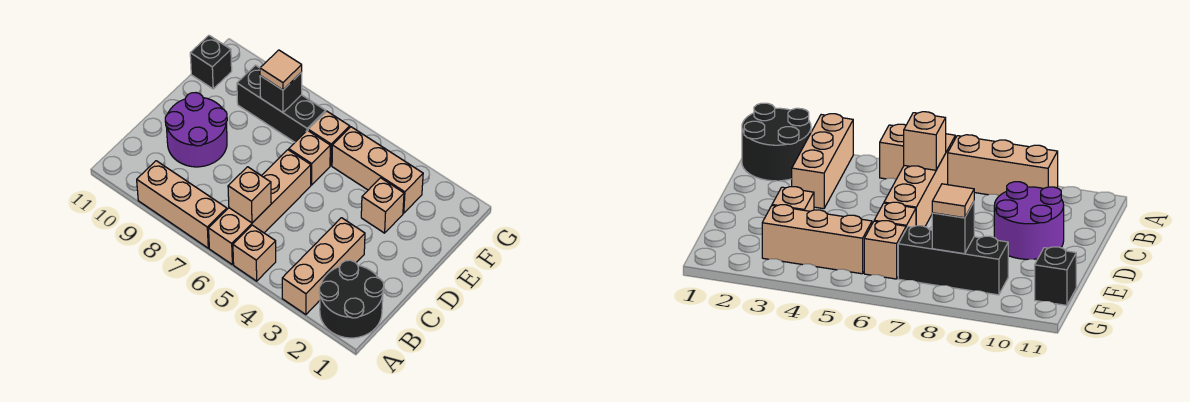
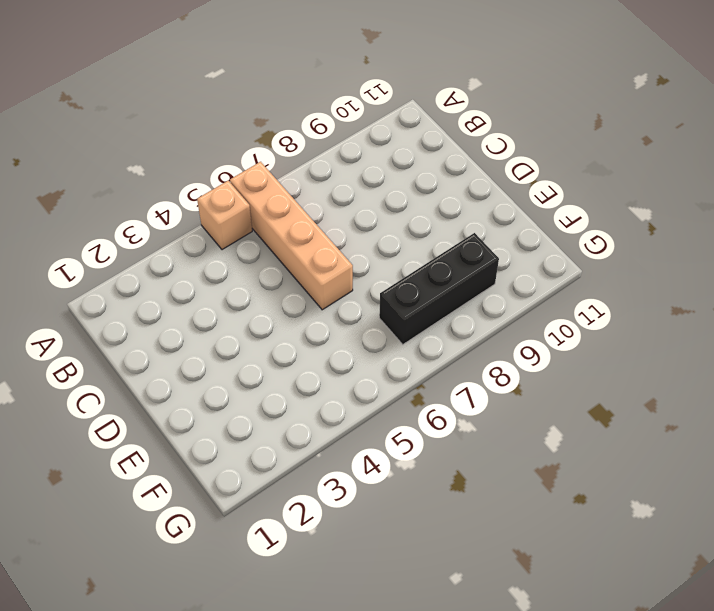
none -> black 2x2 round brick [319,260,384,338]
none -> tan 1x3 brick [282,218,365,315]
none -> tan 1x3 brick [137,161,227,248]

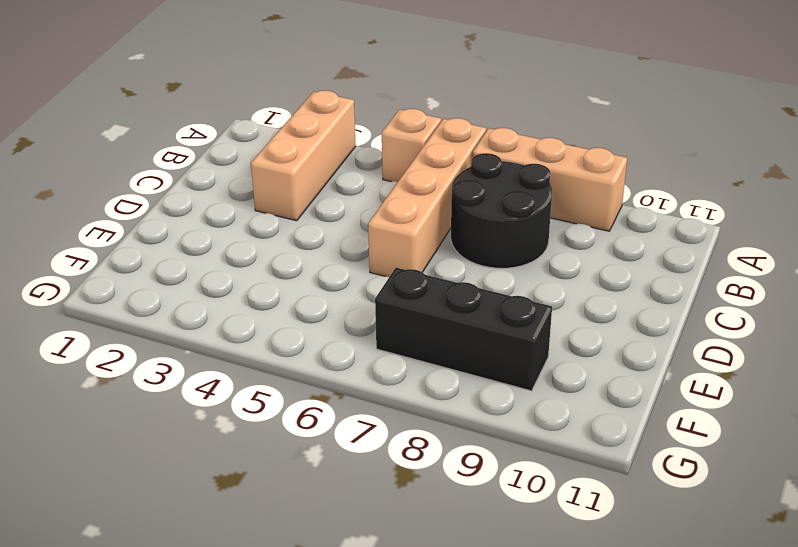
black 2x2 round brick [451,153,552,268] -> black 2x2 round brick moved to [319,260,384,338]
none -> purple 2x2 round brick [165,93,227,167]
none -> tan 1x1 brick [361,178,404,233]
none -> tan 1x1 brick [289,130,330,185]

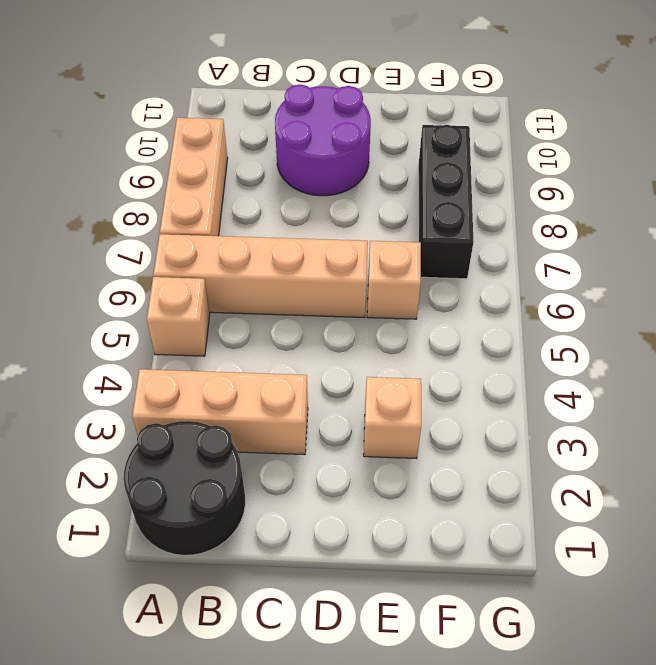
none -> tan 1x3 brick [332,127,423,213]
none -> tan 1x1 brick [308,111,350,166]
none -> black 1x1 brick [190,36,232,89]

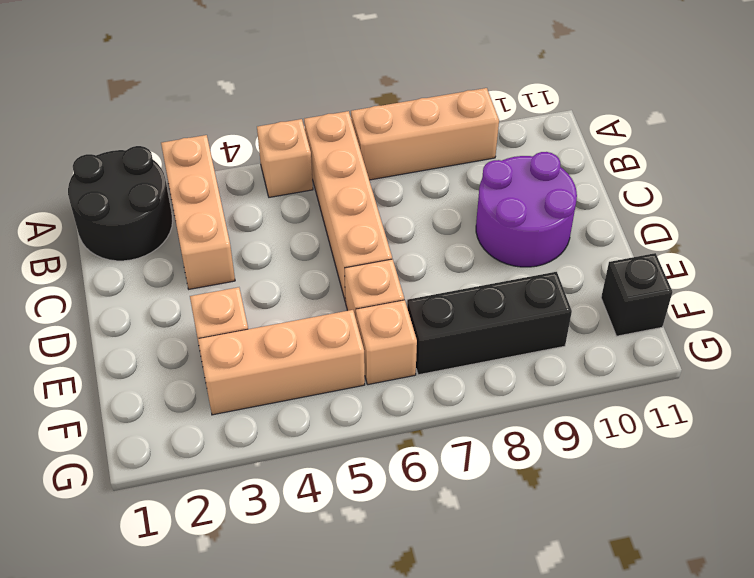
none -> tan 1x1 brick [228,167,271,223]
none -> black 1x1 brick [260,72,302,112]
none -> tan 1x1 tile [260,50,302,90]

